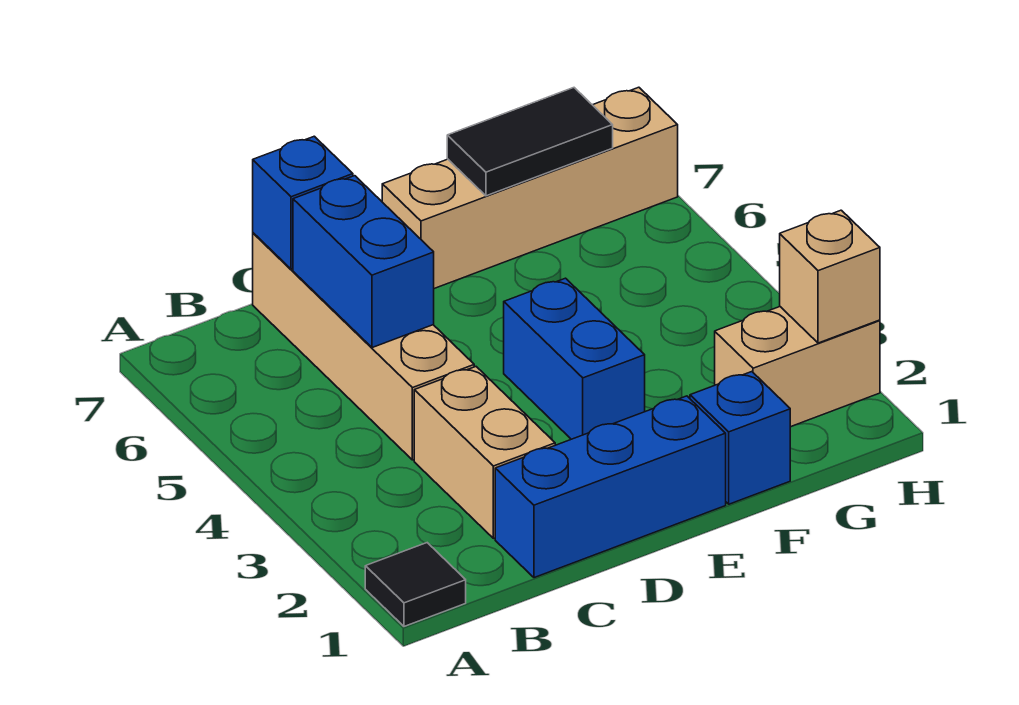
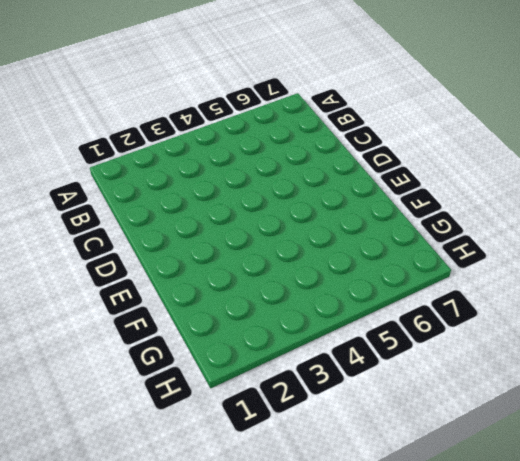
none -> black 1x1 tile [365,543,466,626]
none -> blue 1x3 brick [495,396,726,578]
none -> tan 1x2 brick [414,367,555,538]

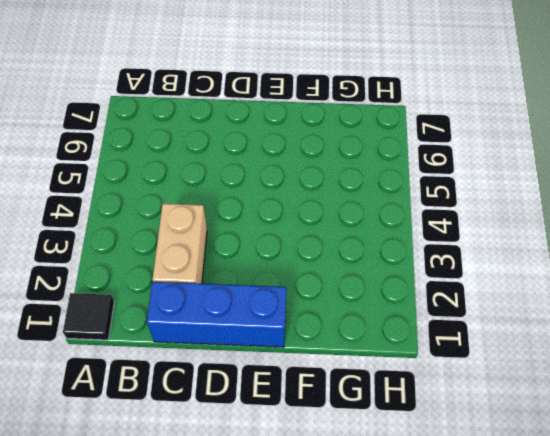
none -> tan 1x4 brick [253,233,474,460]
none -> blue 1x2 brick [504,278,645,439]
none -> tan 1x4 brick [382,87,678,289]

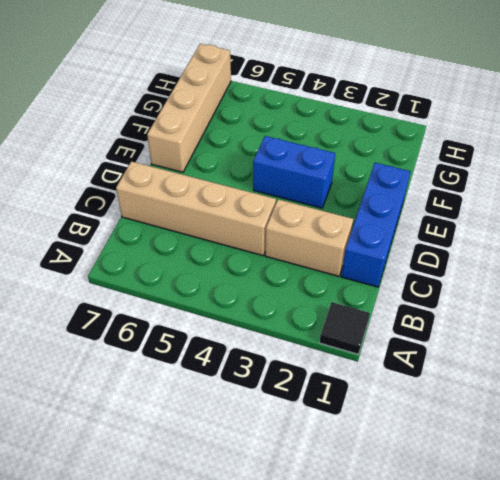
none -> blue 1x1 brick [690,372,790,504]
none -> tan 1x2 brick [715,307,880,427]
none -> blue 1x2 brick [293,176,434,348]

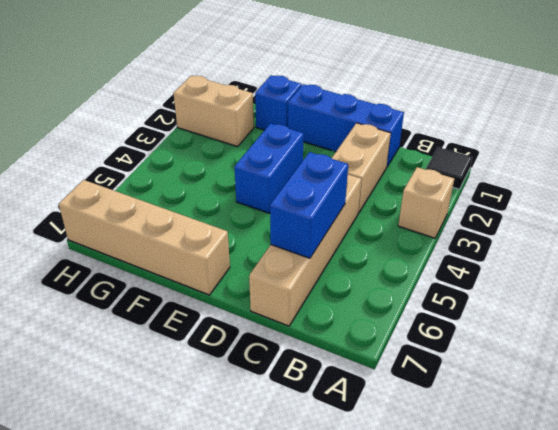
tan 1x1 brick [398,167,454,238] -> tan 1x1 brick moved to [780,210,880,343]
none -> blue 1x1 brick [253,136,353,269]
none -> black 1x2 tile [447,88,613,196]

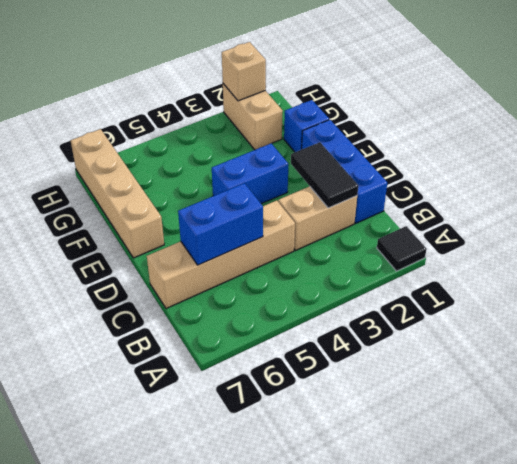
black 1x2 tile [291,142,358,208] -> black 1x2 tile moved to [447,88,613,196]
none -> blue 1x1 brick [253,136,353,269]

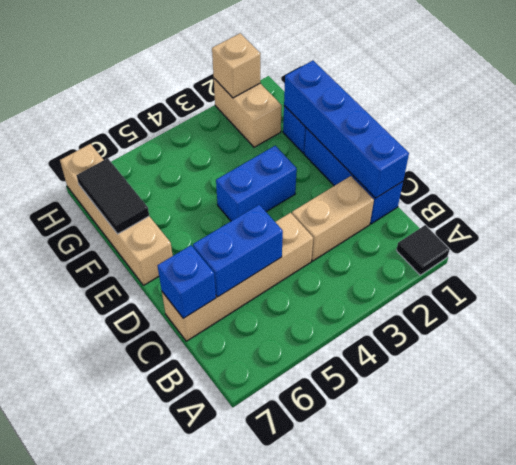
blue 1x4 brick [284,61,409,198] -> none

